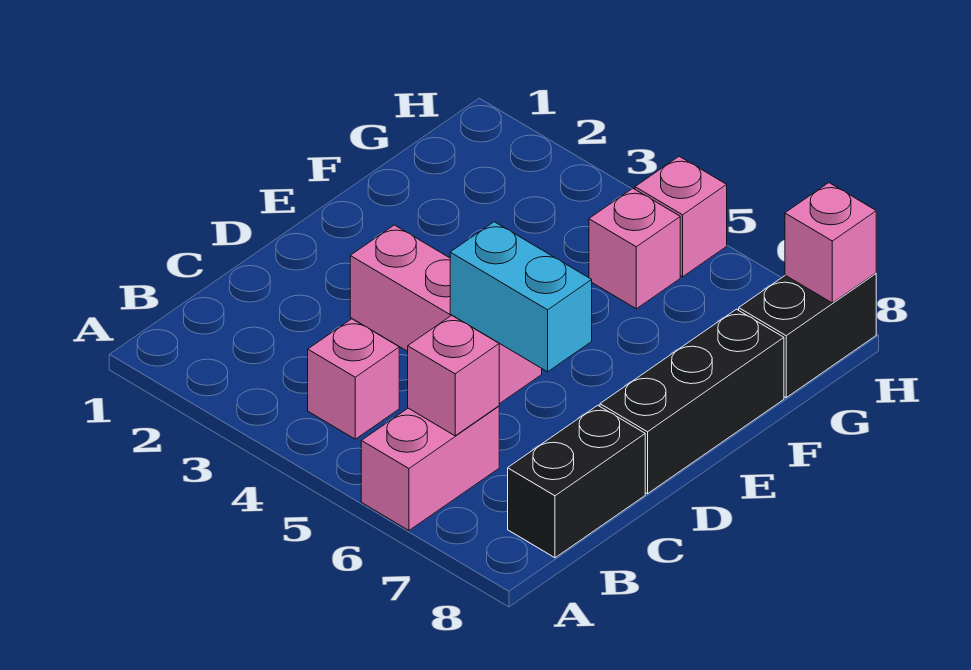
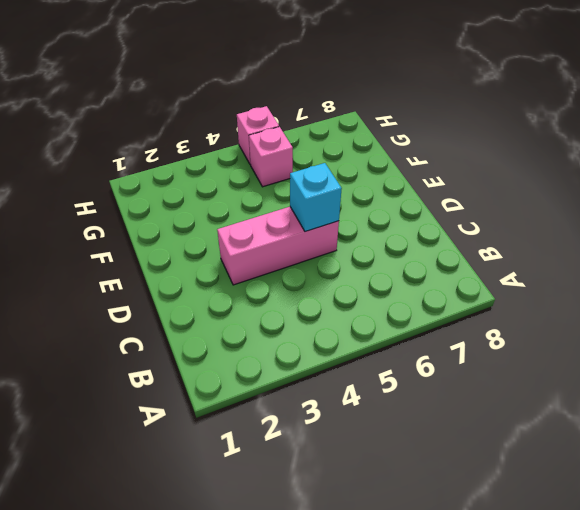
cyan 1x1 brick [290,163,342,232] -> cyan 1x2 brick [450,222,592,372]
none -> pink 1x2 brick [361,406,499,530]
none -> pink 1x1 brick [308,319,399,439]

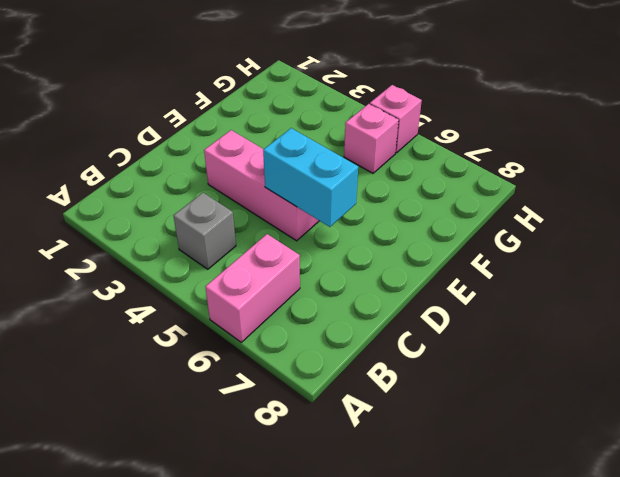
grey 1x1 brick [174,193,236,269] -> pink 1x1 brick [308,319,399,439]
none -> black 1x2 brick [508,405,645,558]
none -> black 1x3 brick [600,309,784,494]

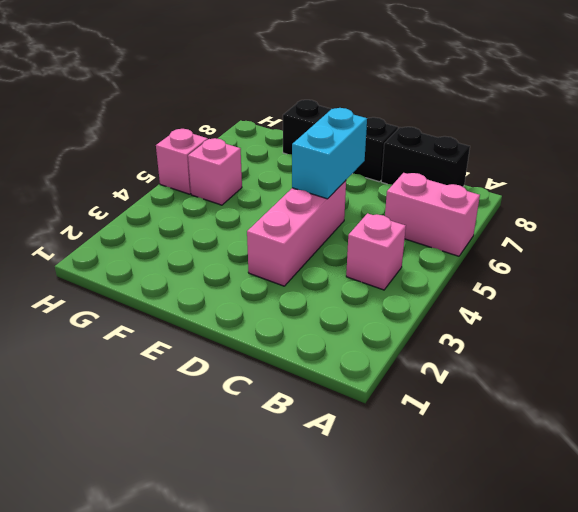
none -> black 1x2 brick [739,273,876,398]
none -> pink 1x1 brick [408,315,499,436]

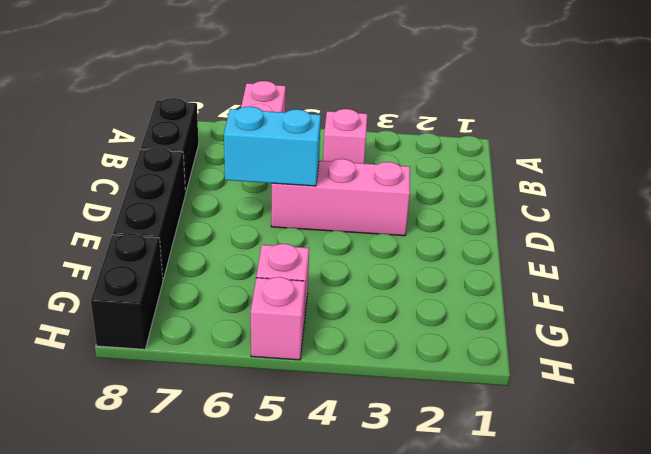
none -> pink 1x1 brick [408,315,499,436]
none -> pink 1x1 brick [785,183,876,303]

